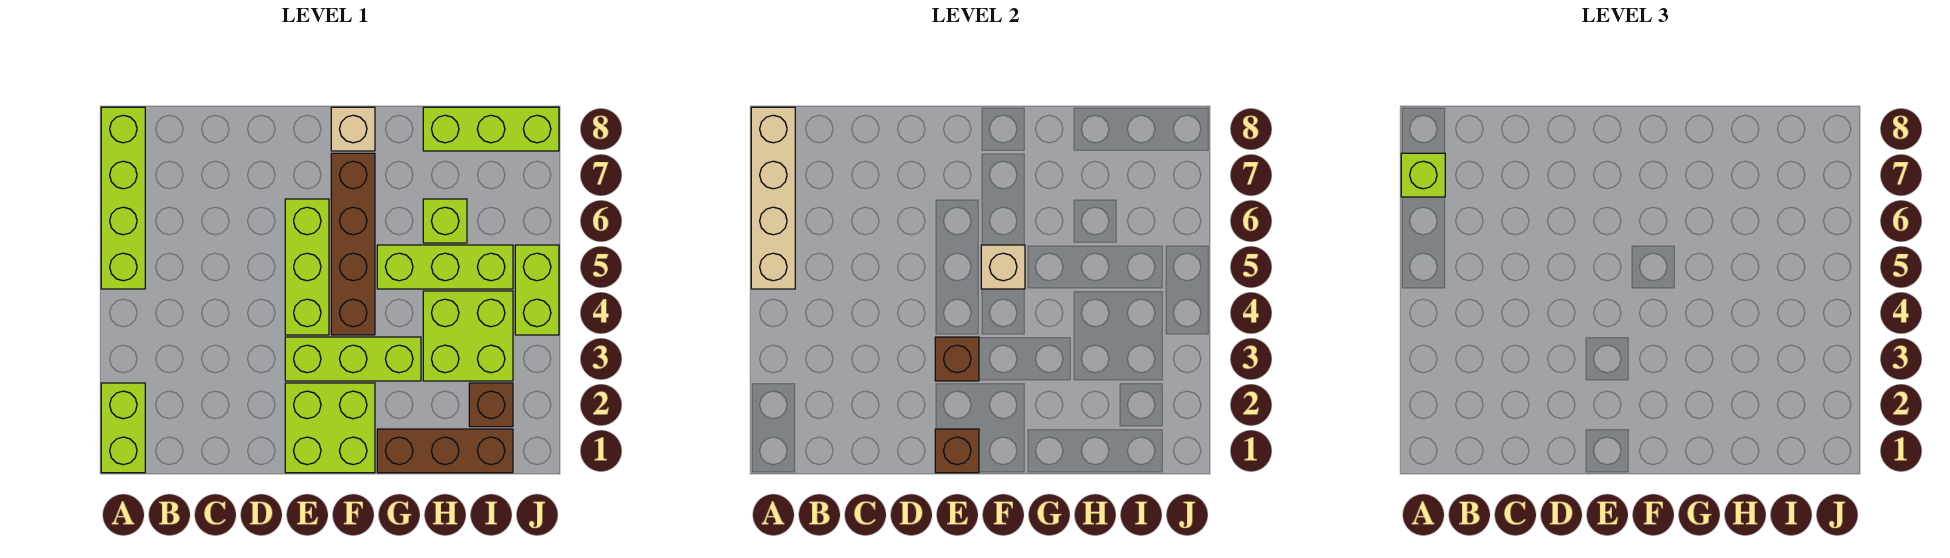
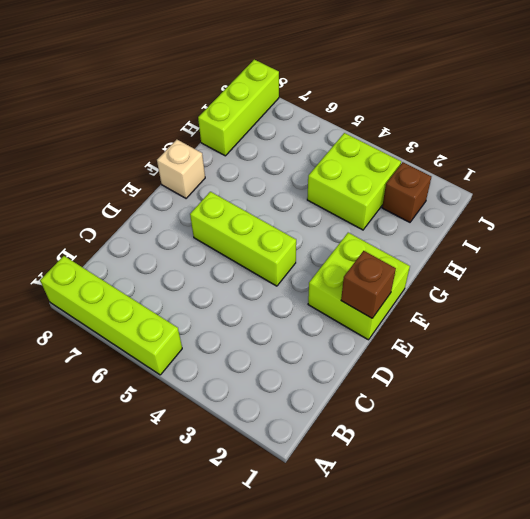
none -> lime 1x2 brick [101,383,145,473]
none -> lime 1x3 brick [285,337,421,381]
none -> brown 1x4 brick [331,153,375,335]

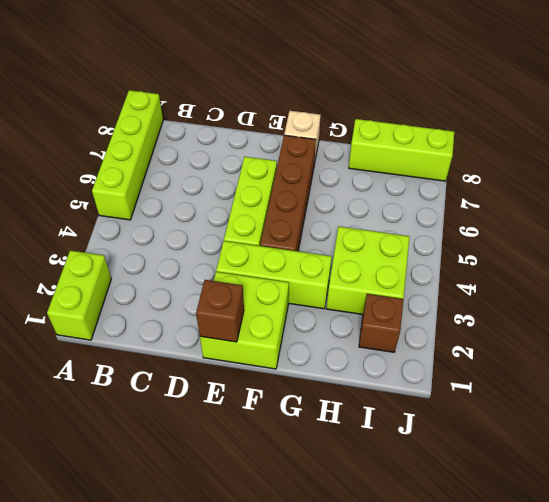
none -> brown 1x3 brick [377,429,513,473]
none -> lime 1x3 brick [377,245,513,289]
none -> lime 1x1 brick [423,199,467,243]

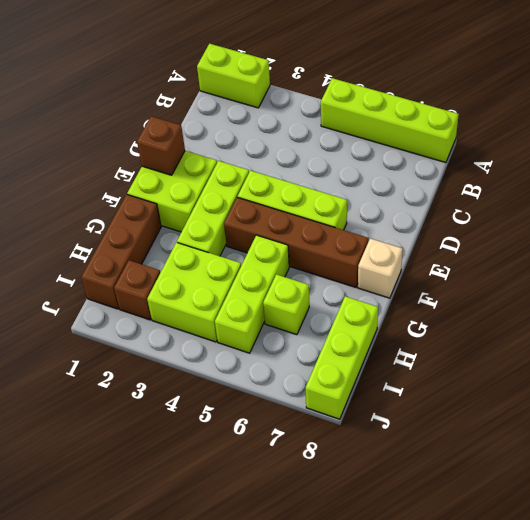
none -> lime 1x2 brick [515,245,559,335]
none -> tan 1x4 brick [751,107,795,289]
none -> brown 1x1 brick [935,337,979,381]

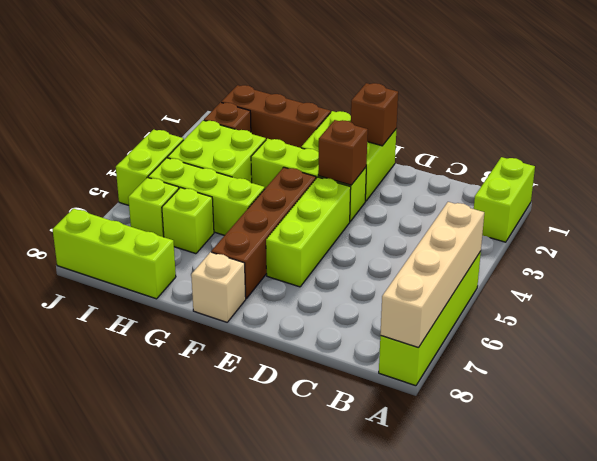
lime 1x1 brick [128,177,179,237] -> lime 1x1 brick moved to [1401,153,1445,197]
none -> tan 1x1 brick [981,245,1025,289]

